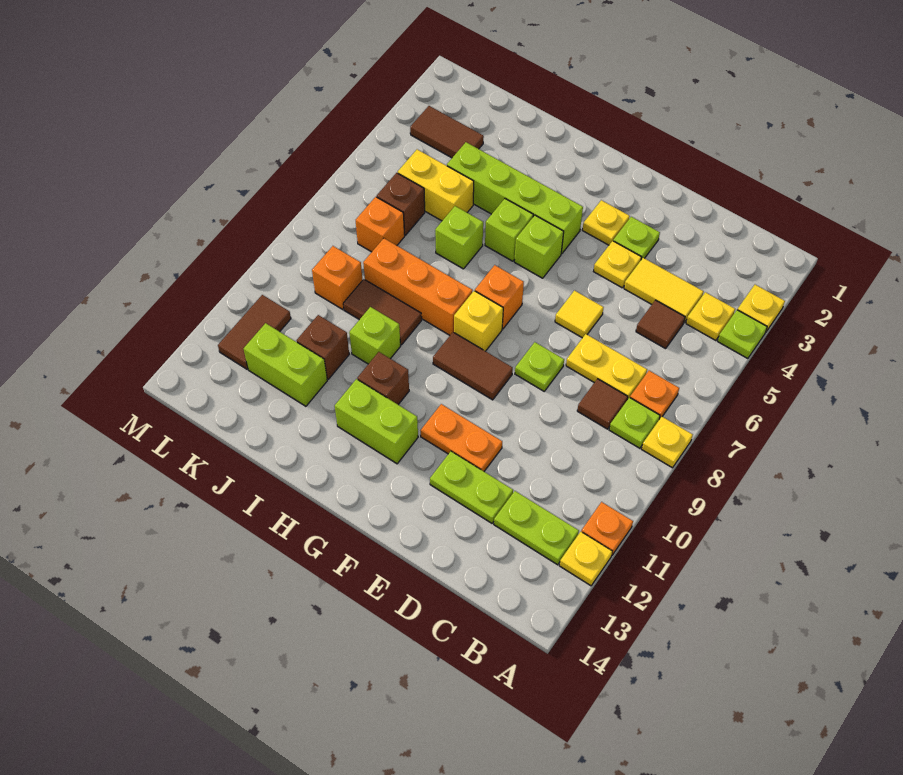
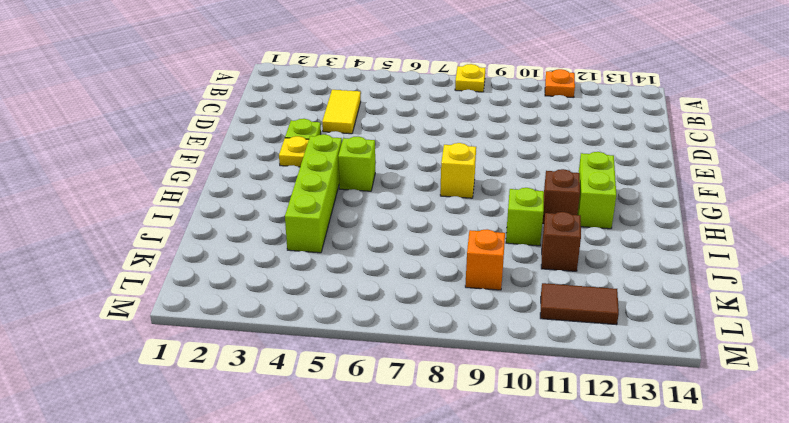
none -> yellow 1x1 plate [737,285,785,331]
none -> lime 1x1 plate [718,310,767,359]
none -> yellow 1x1 plate [559,532,612,586]
none -> yellow 1x1 plate [686,292,735,341]

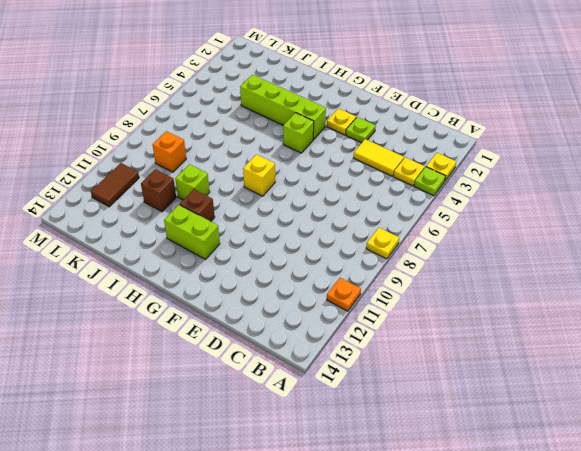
none -> yellow 1x1 plate [559,532,612,586]
none -> orange 1x1 plate [630,371,679,420]
none -> lime 1x1 plate [609,398,660,448]
none -> lime 1x2 plate [494,491,579,565]

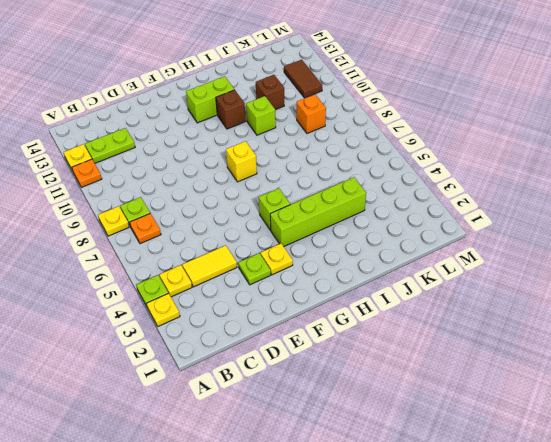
none -> brown 1x1 tile [636,300,685,349]
none -> yellow 1x2 plate [566,334,647,400]
none -> brown 1x1 tile [577,379,628,429]
none -> lime 1x2 plate [430,451,513,523]

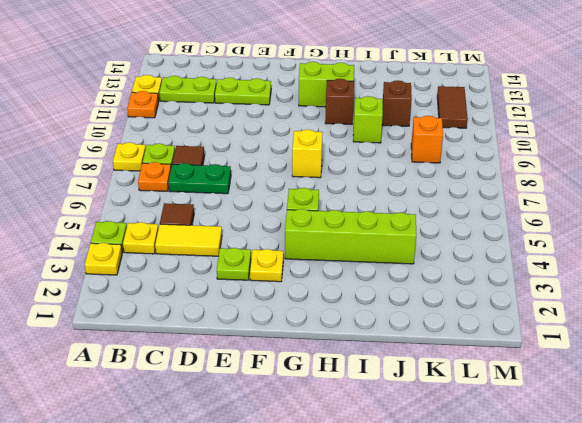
green 1x2 plate [168,163,231,194] -> yellow 1x2 plate [566,334,647,400]
none -> yellow 1x1 plate [594,241,641,288]
none -> yellow 1x1 tile [555,291,604,338]
none -> lime 1x1 plate [515,342,564,391]
none -> orange 1x2 plate [420,404,502,471]

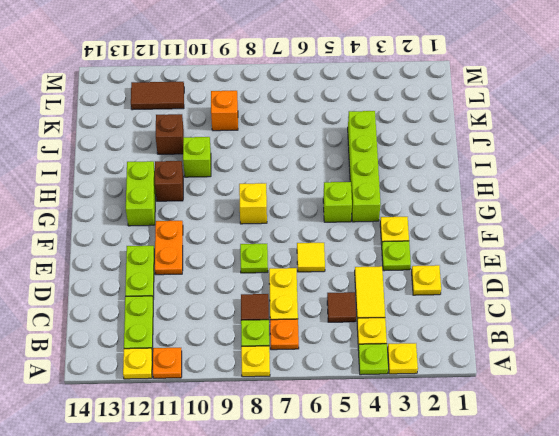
yellow 1x1 plate [412,265,441,295] -> yellow 1x1 plate moved to [594,241,641,288]
none -> brown 1x2 tile [433,332,513,400]
none -> orange 1x1 brick [475,265,524,329]
none -> lime 1x1 brick [485,199,533,261]
none -> orange 1x3 brick [363,238,473,335]

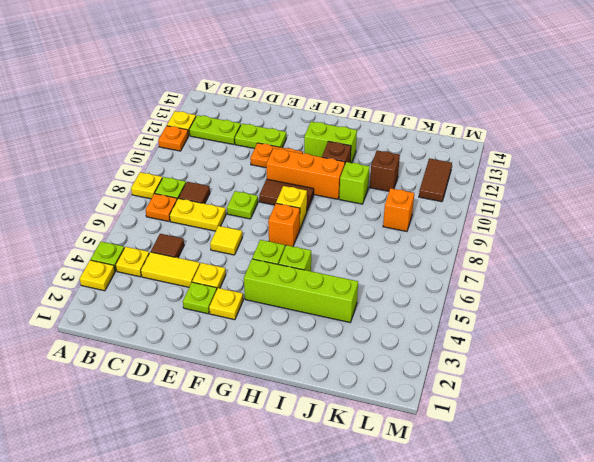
orange 1x3 brick [266,148,345,199] -> orange 1x3 brick moved to [363,238,473,335]
none -> lime 1x1 brick [435,206,483,269]
none -> brown 1x2 tile [343,279,422,345]
none -> yellow 1x2 brick [398,149,474,221]
none -> lime 1x2 brick [244,323,327,406]

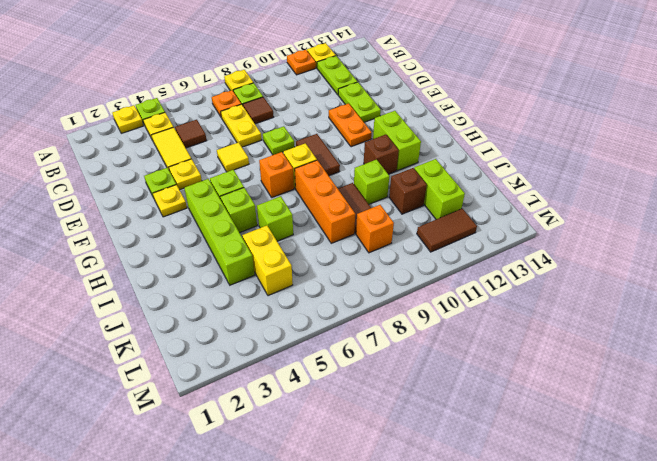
none -> brown 1x2 tile [410,106,484,158]
none -> brown 1x1 brick [377,173,425,235]
none -> orange 1x1 brick [356,197,405,252]

